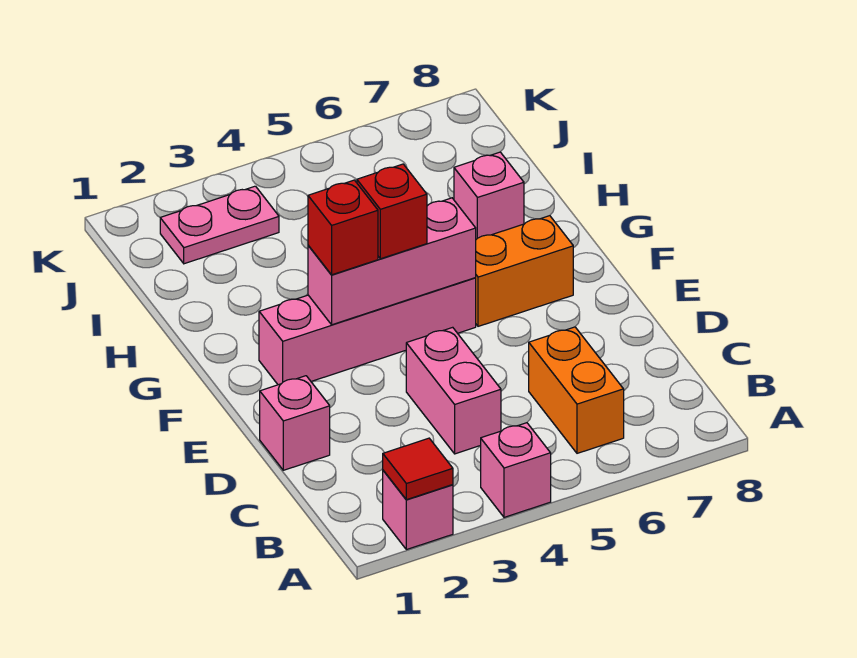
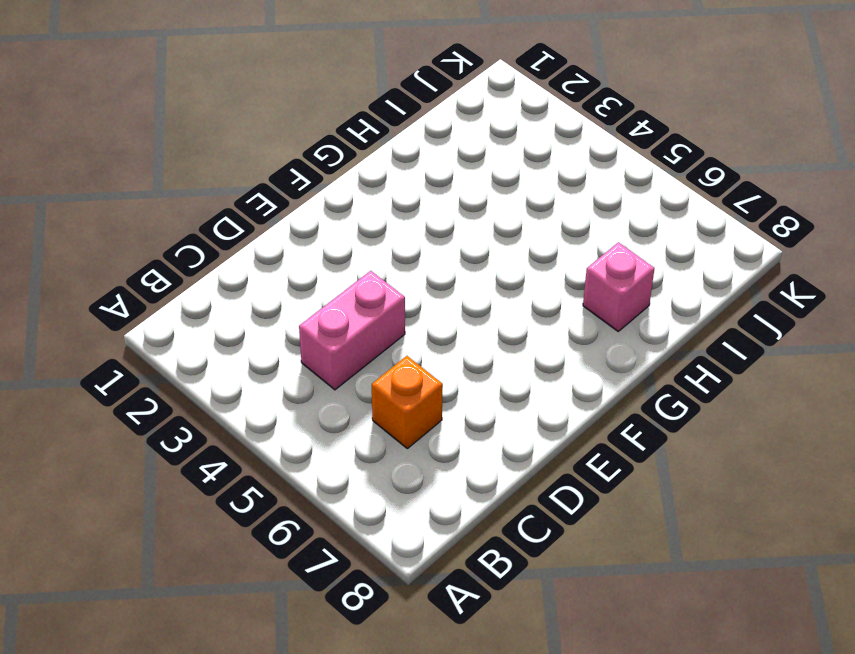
orange 1x1 brick [372,356,443,449] -> orange 1x2 brick [529,327,624,453]
none -> pink 1x1 brick [383,470,453,550]
none -> pink 1x1 brick [481,423,551,517]
none -> pink 1x1 brick [260,376,330,470]

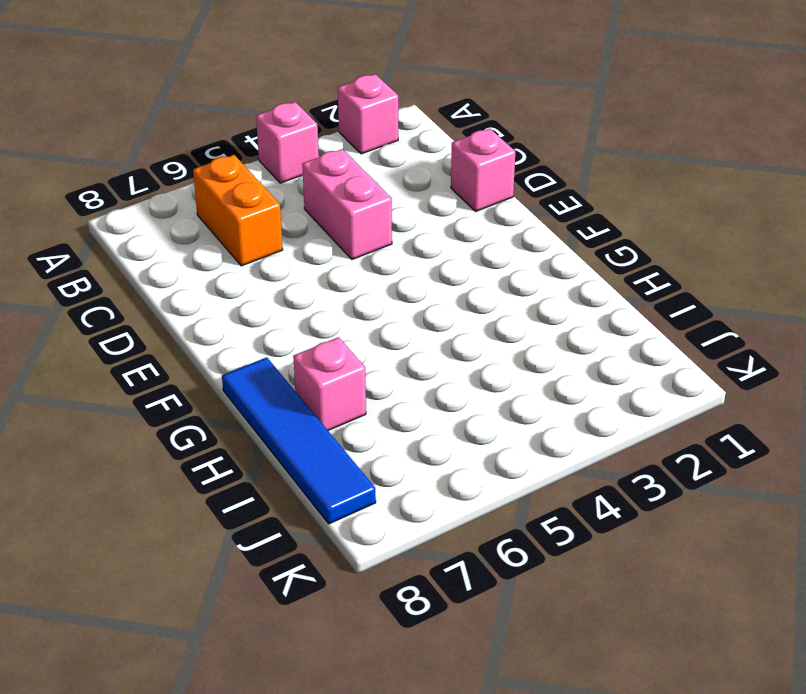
blue 1x4 tile [222,357,376,524] -> none
none -> pink 1x4 brick [259,278,476,385]
none -> orange 1x2 brick [476,216,573,326]
none -> pink 1x2 plate [160,186,279,264]

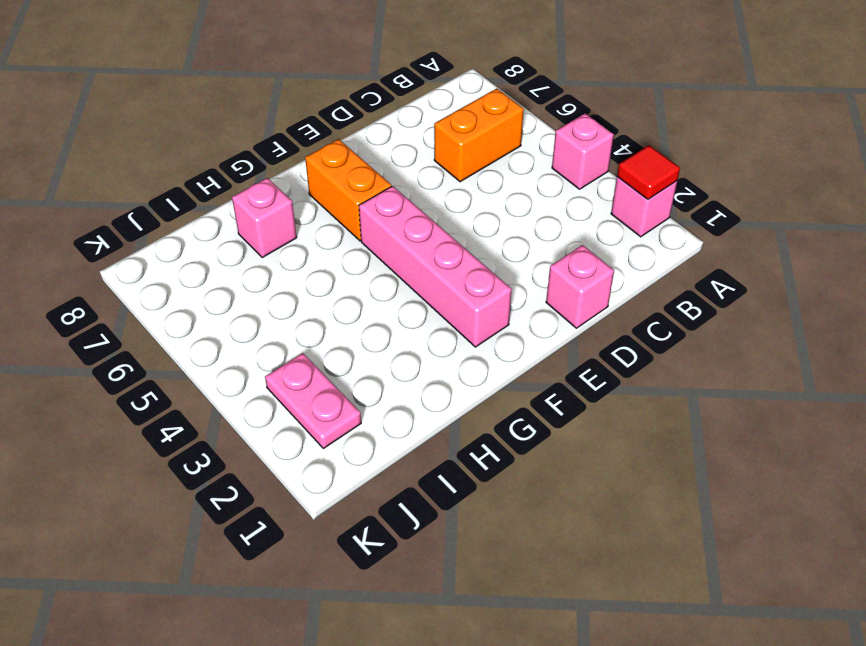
none -> pink 1x2 brick [406,327,501,454]
none -> pink 1x3 brick [308,198,476,325]
none -> red 1x1 brick [308,180,378,275]

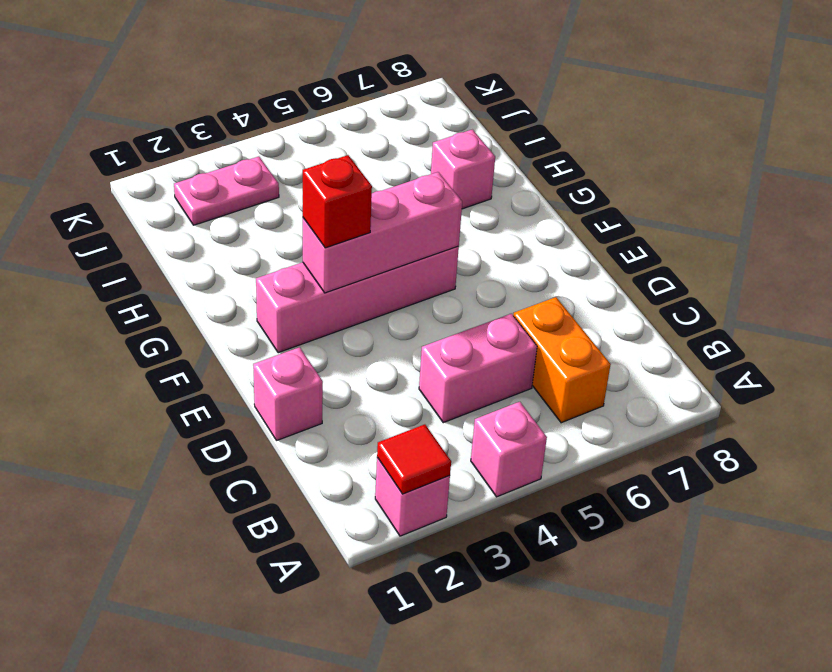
pink 1x2 brick [419,314,537,423] -> pink 1x2 brick turned to [406,327,501,454]
none -> orange 1x2 brick [476,216,573,326]
none -> red 1x1 brick [357,164,427,259]

